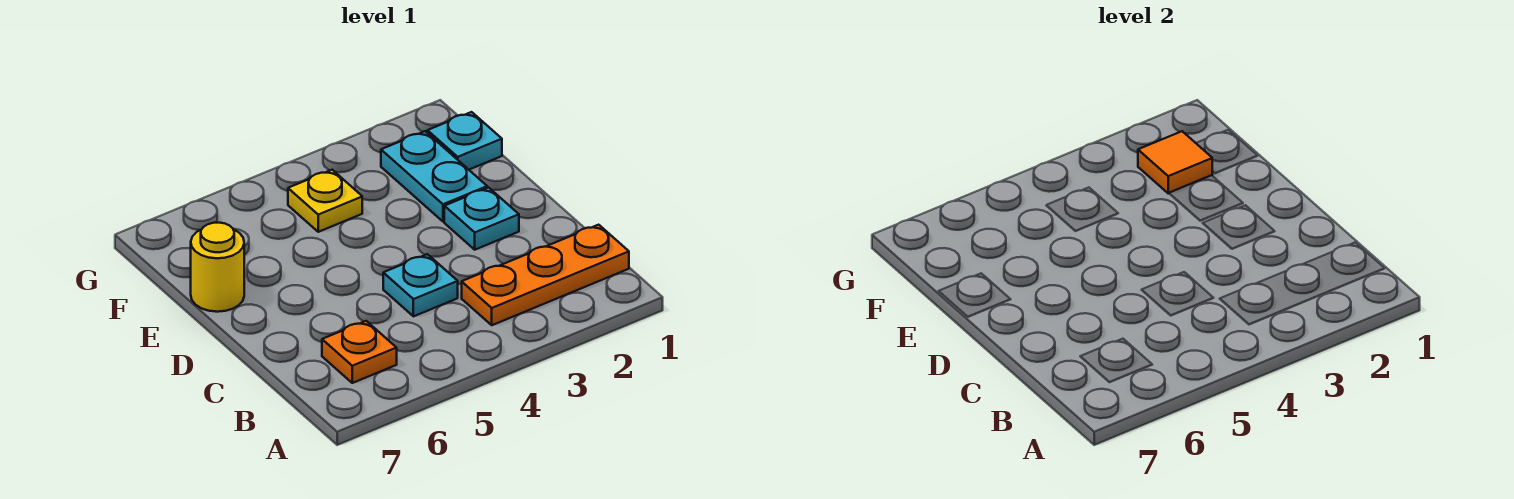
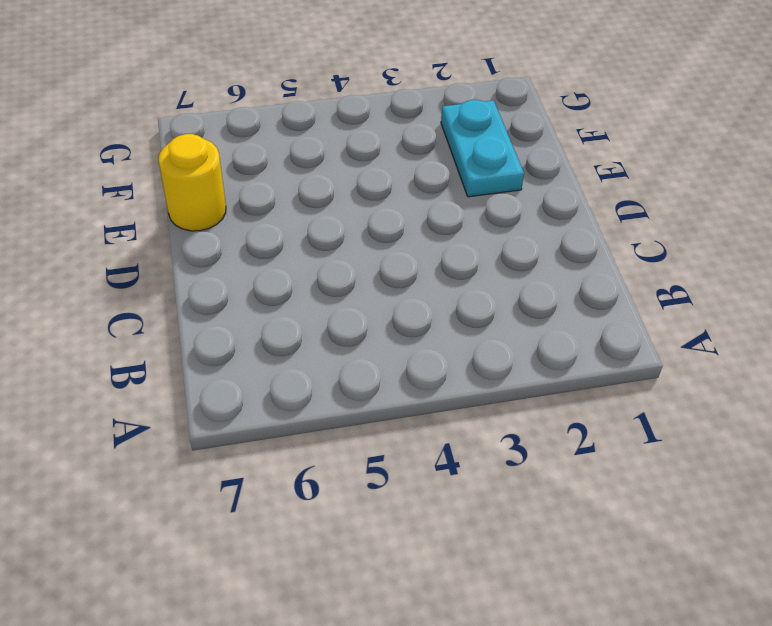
none -> orange 1x3 plate [462,225,629,325]
none -> orange 1x1 plate [322,321,397,383]

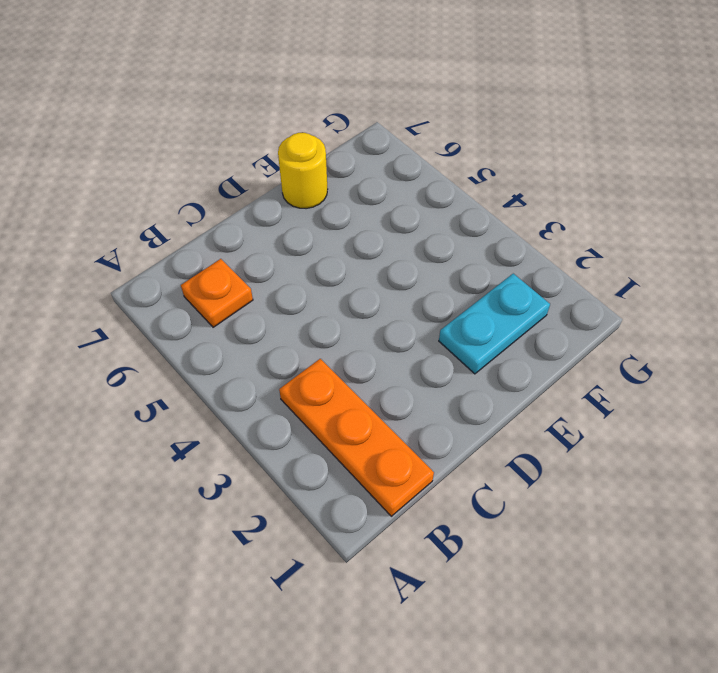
none -> cyan 1x1 plate [383,254,458,316]
none -> cyan 1x1 plate [444,188,519,250]

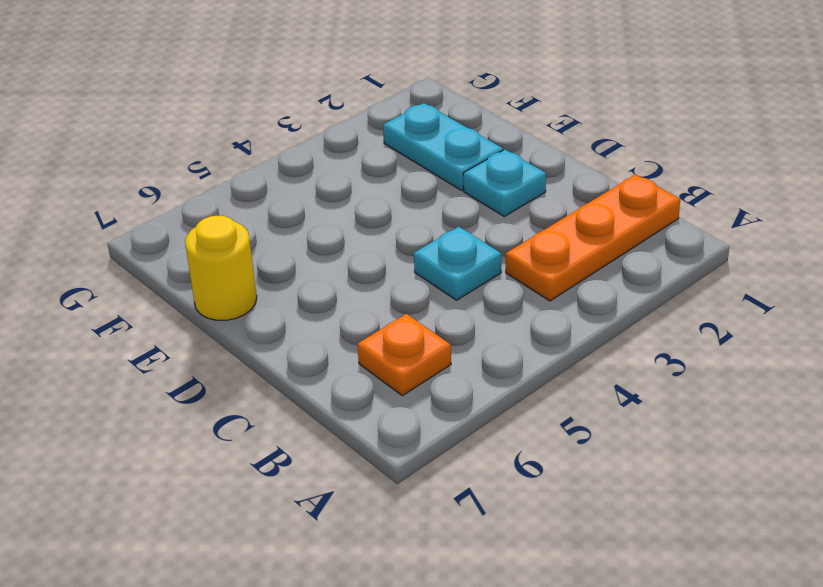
none -> cyan 1x1 plate [427,112,502,169]
none -> yellow 1x1 plate [288,170,362,232]

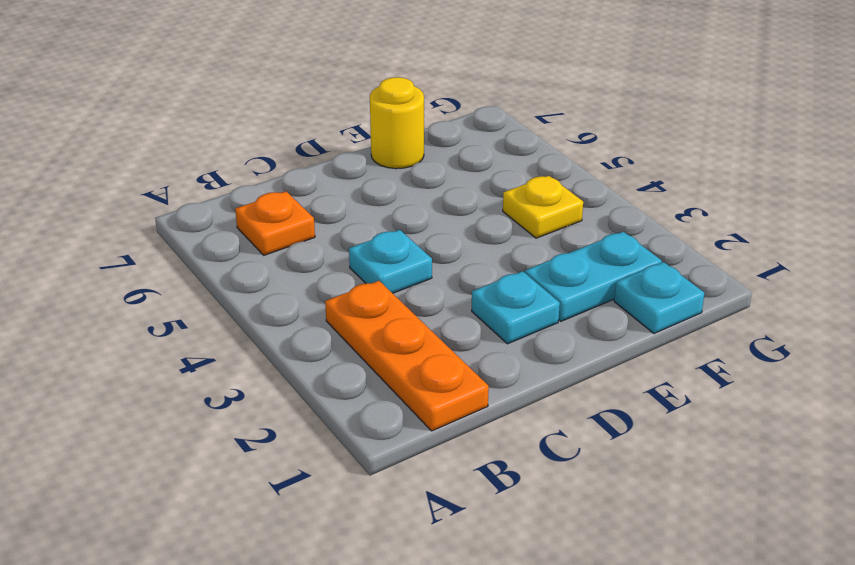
none -> orange 1x1 tile [1138,131,1212,193]

